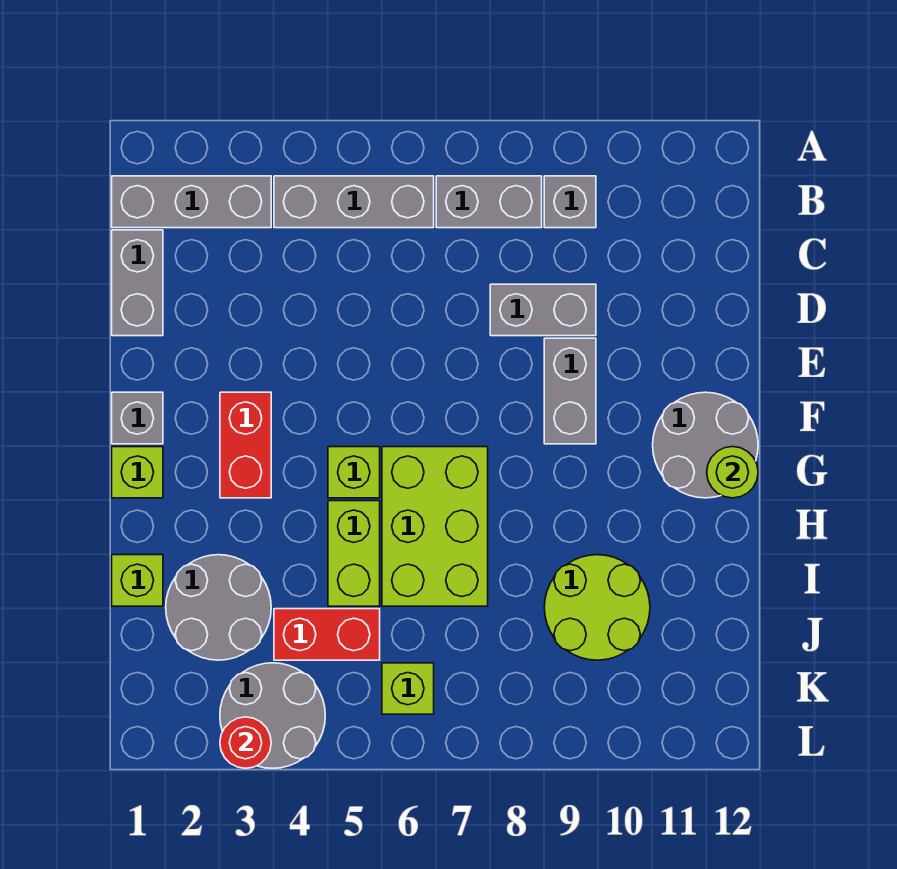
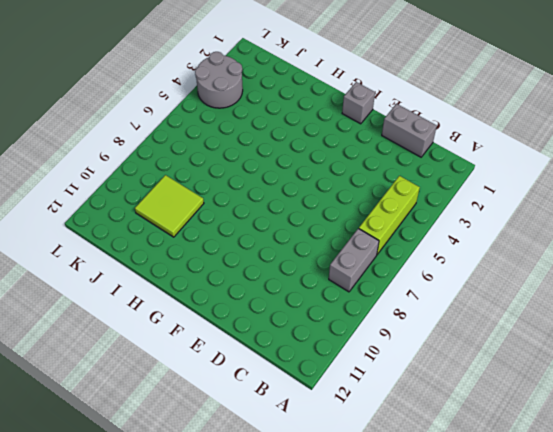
lime 1x3 brick [359,176,420,254] -> grey 1x3 brick [274,176,434,228]
lime 2x2 tile [135,175,204,237] -> lime 2x2 round brick [544,555,650,660]
none -> grey 1x3 brick [112,176,271,228]
none -> grey 1x1 brick [544,176,596,228]
none -> grey 1x2 brick [490,284,596,336]

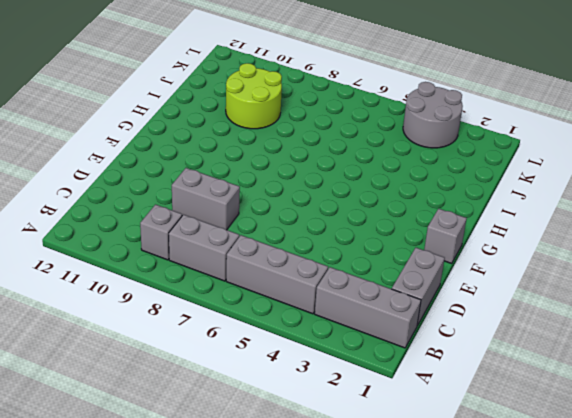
none -> grey 1x2 brick [544,338,596,444]
none -> red 1x2 brick [220,392,271,498]
none -> grey 2x2 round brick [653,392,758,498]

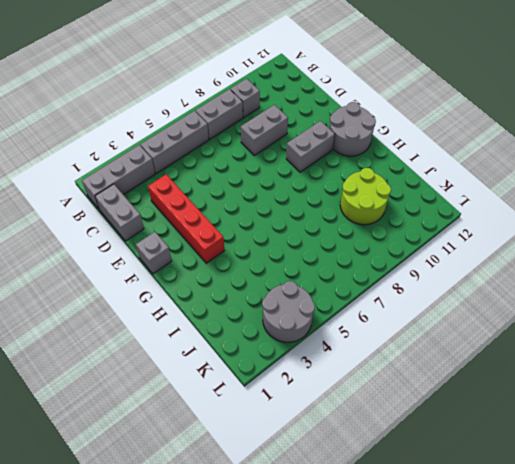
red 1x4 brick [148,175,224,263] -> red 1x2 brick [220,392,271,498]
grey 1x2 brick [286,121,335,172] -> grey 1x2 brick turned to [544,338,596,444]
none -> lime 1x1 brick [112,447,163,498]
none -> lime 1x1 brick [328,447,380,498]
none -> lime 2x3 brick [382,447,488,606]

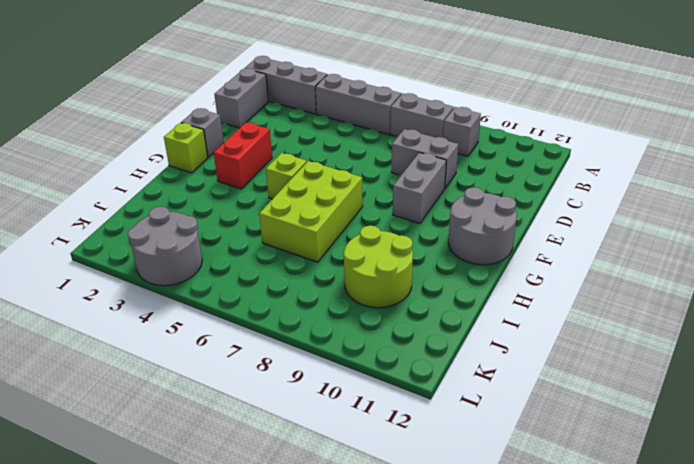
none -> lime 1x2 brick [328,501,380,606]
none -> lime 1x1 brick [112,555,163,606]
none -> grey 2x2 round brick [166,555,271,660]

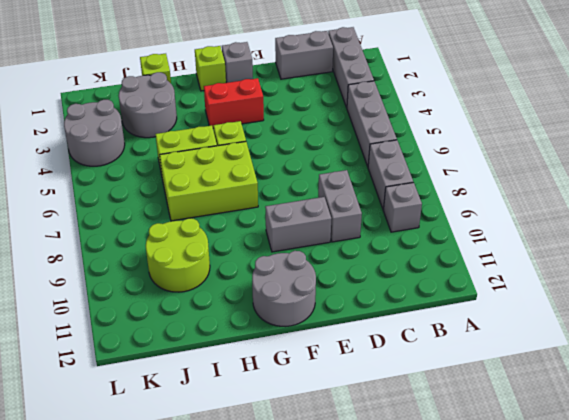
none -> red 1x2 brick [274,609,380,660]
none -> lime 1x1 brick [382,663,434,714]
none -> lime 1x1 round brick [707,447,758,498]

